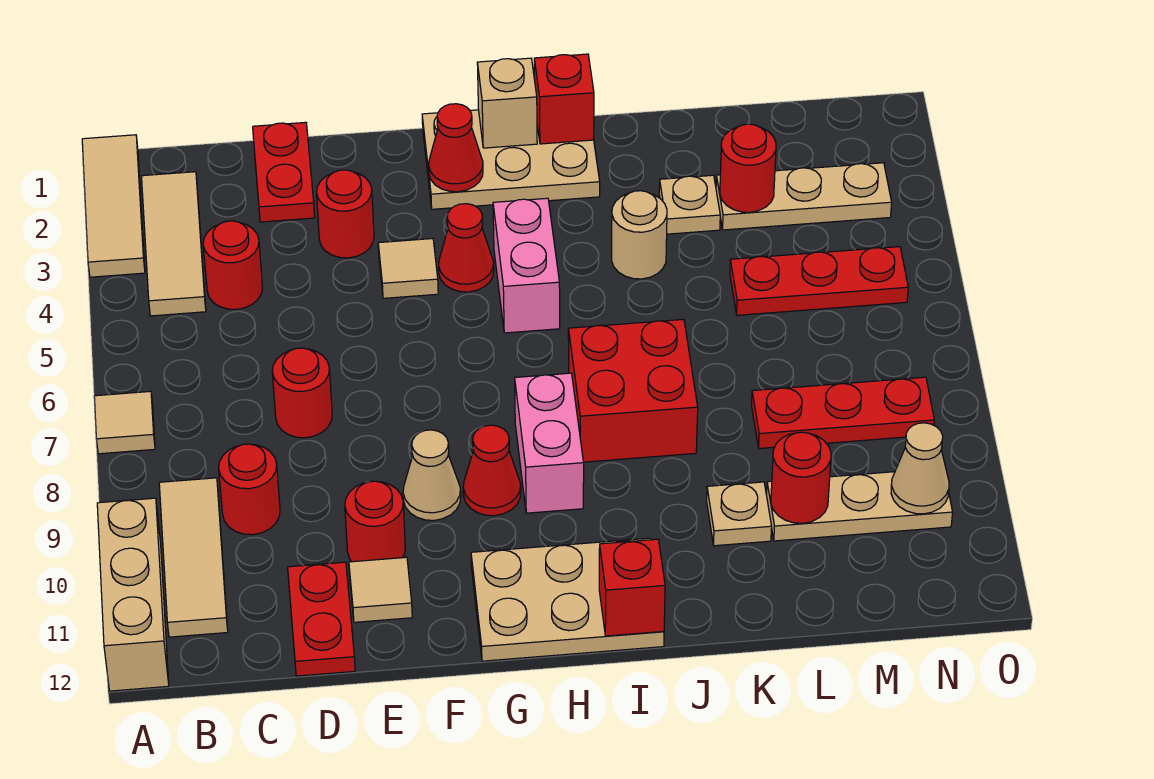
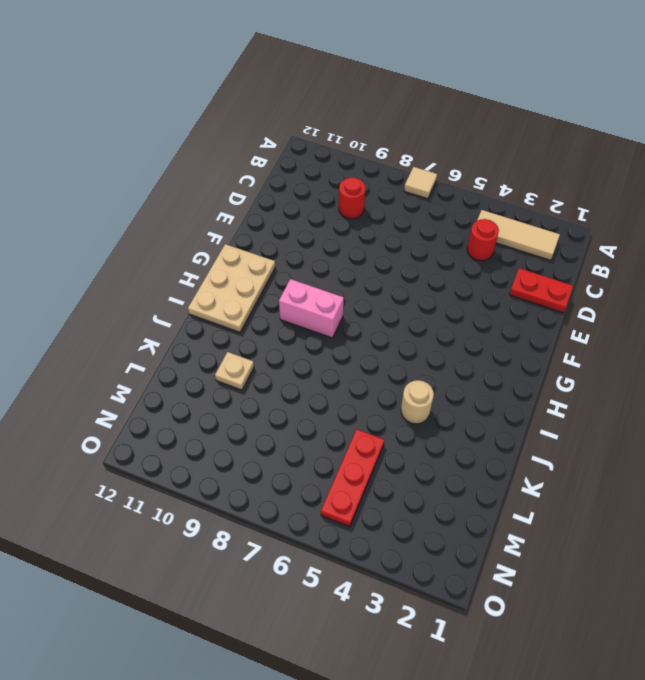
none -> tan 1x3 tile [82,135,145,277]
none -> tan 1x3 brick [97,498,169,691]
none -> tan 1x3 tile [159,478,228,637]
none -> red 1x1 round brick [272,348,332,438]

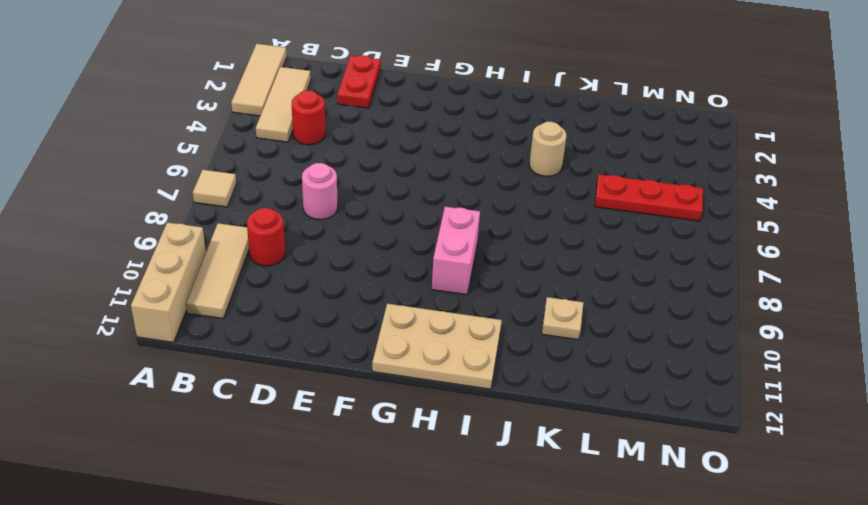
pink 1x1 round brick [302,163,338,220] -> red 1x1 round brick [272,348,332,438]
none -> red 1x2 plate [288,562,355,676]
none -> red 1x1 round brick [317,170,374,258]
none -> red 1x1 round brick [345,481,405,562]
none -> tan 1x1 tile [349,557,412,622]

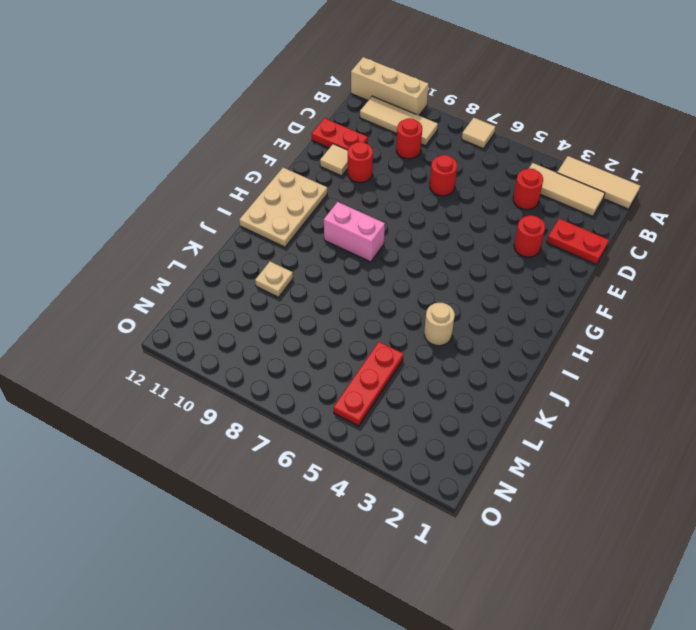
none -> tan 1x1 tile [378,239,438,298]
none -> tan 1x1 cone [403,430,461,520]
none -> tan 2x3 plate [422,110,600,209]
none -> red 1x1 cone [439,204,494,292]

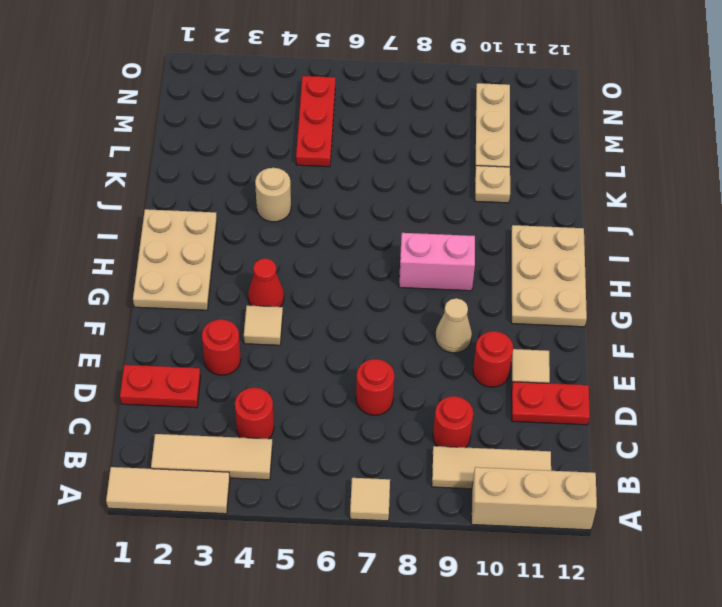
none -> red 1x1 cone [463,425,521,516]
none -> pink 1x2 brick [493,198,560,333]
none -> red 2x2 brick [568,319,698,462]
none -> tan 1x1 plate [659,175,720,234]

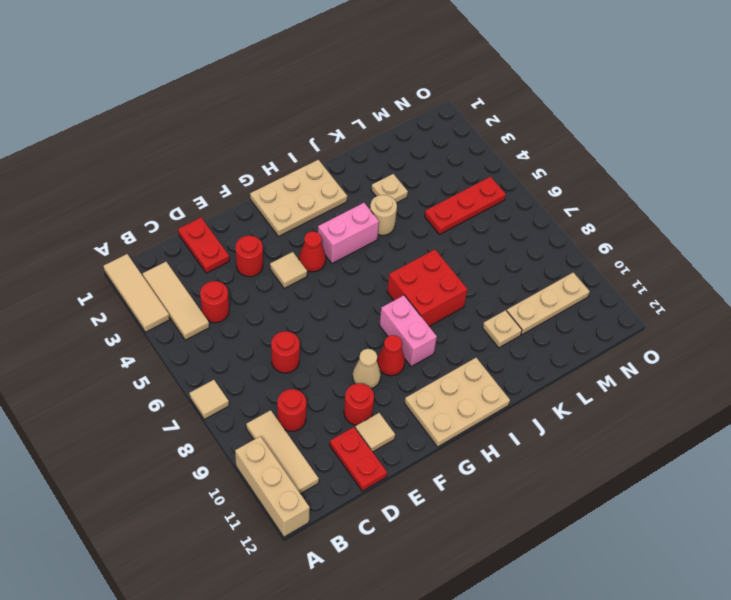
pink 1x2 brick [318,203,379,263] -> pink 1x2 brick turned to [493,198,560,333]
none -> tan 1x3 plate [716,163,892,230]
none -> red 1x3 plate [751,377,934,449]
none -> red 1x1 cone [429,104,483,192]
none -> tan 1x1 brick [477,58,537,148]

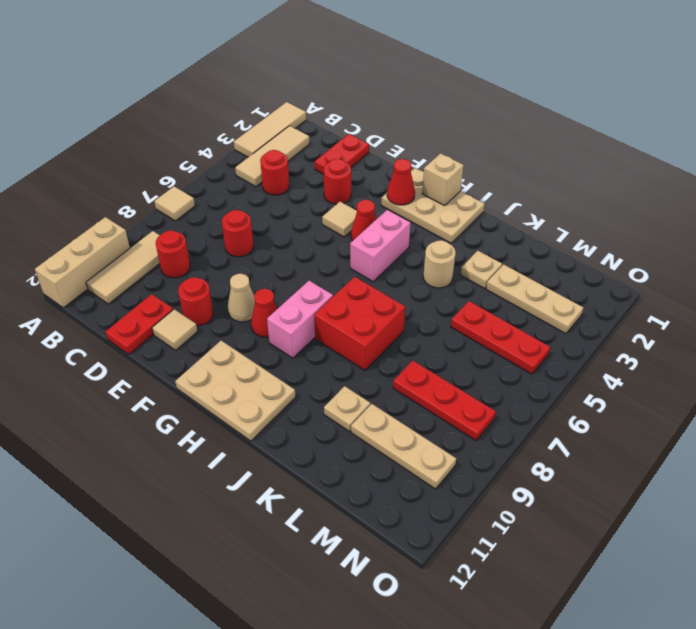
none -> red 1x1 brick [534,54,594,144]
none -> red 1x1 brick [599,539,665,636]
none -> red 1x1 round brick [720,124,776,212]
none -> red 1x1 round brick [771,432,831,523]

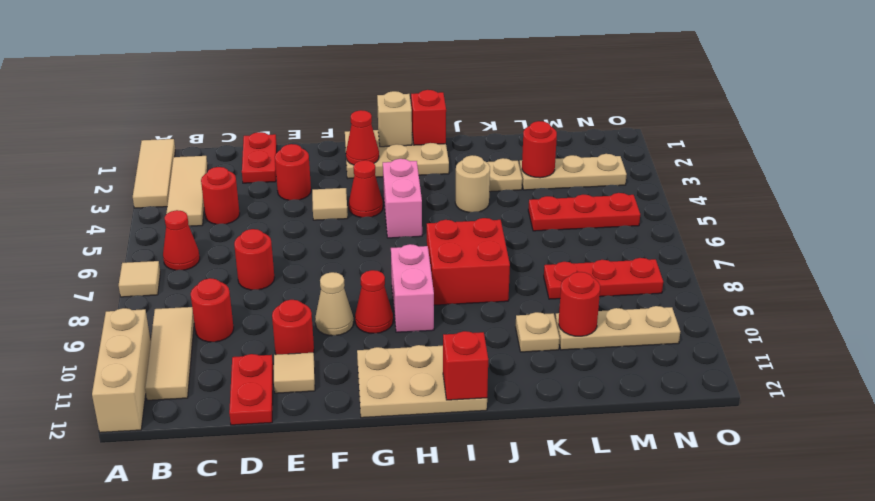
red 1x1 cone [163,210,200,270] -> none
none -> tan 1x1 cone [891,423,949,514]

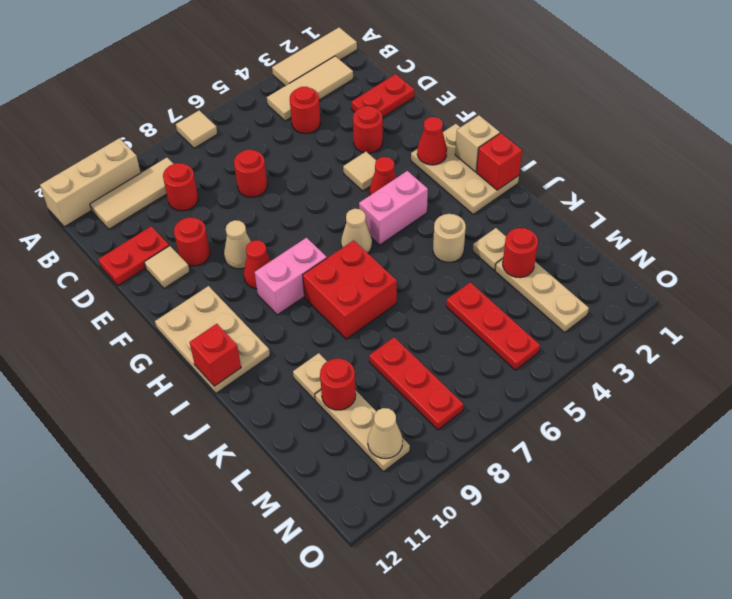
tan 1x1 cone [341,209,372,253] -> none

